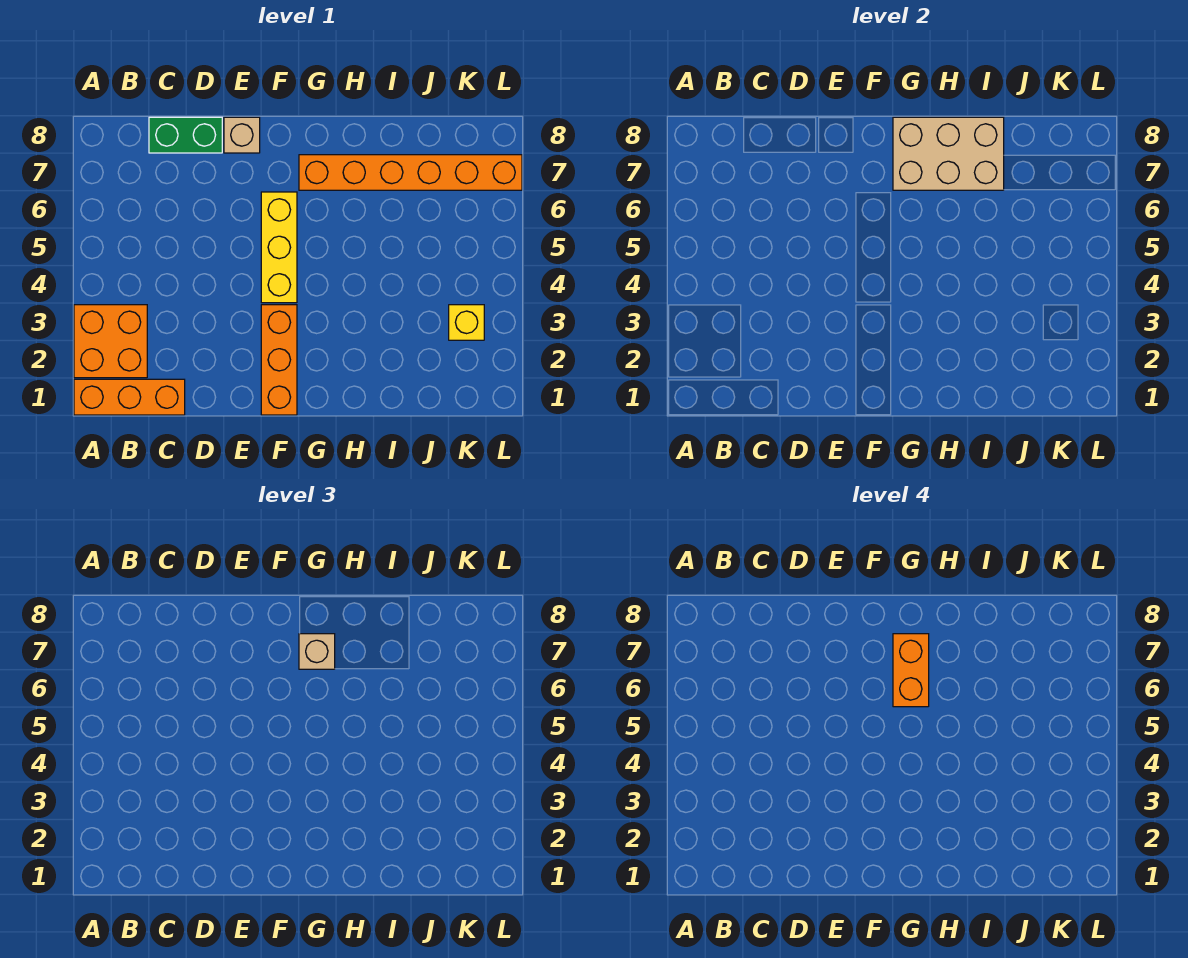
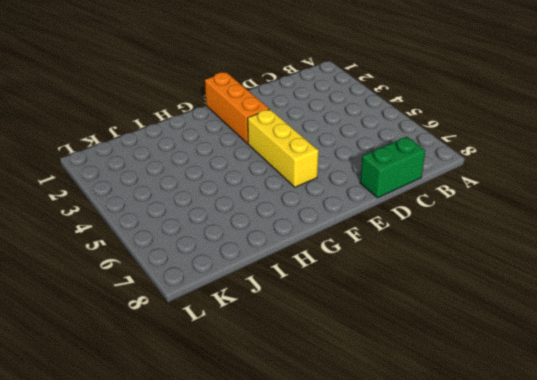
none -> orange 1x3 brick [74,379,185,415]
none -> orange 2x2 brick [74,305,147,378]

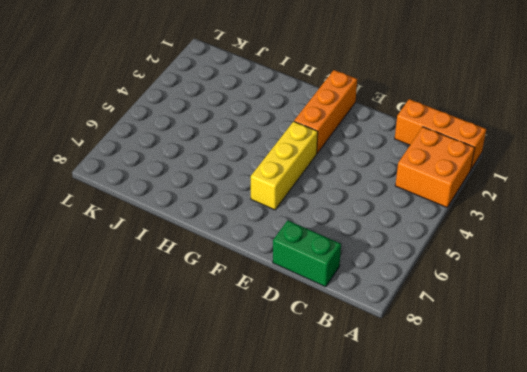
none -> tan 1x1 brick [224,117,260,153]
none -> orange 1x6 brick [299,155,522,190]

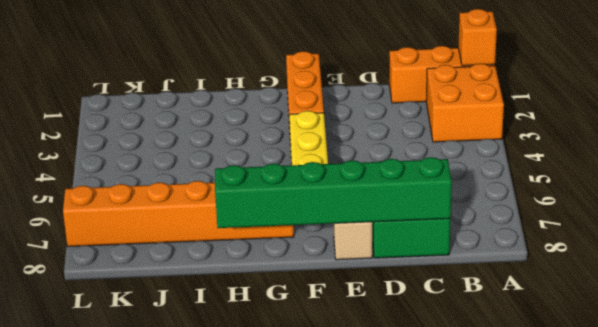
orange 1x1 brick [458,9,497,66] -> none
green 1x6 brick [215,157,452,228] -> tan 2x3 brick [893,117,1004,190]
none -> yellow 1x1 brick [449,305,484,340]
none -> tan 1x1 brick [299,634,335,669]

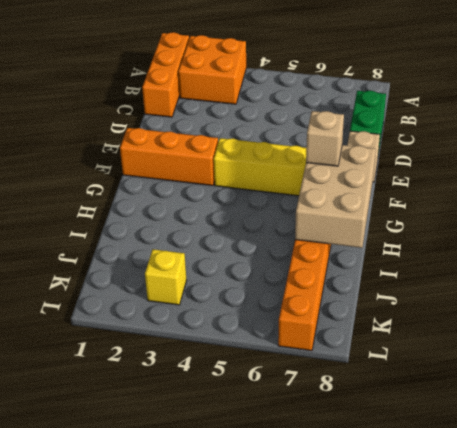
none -> orange 1x2 brick [893,634,929,707]

